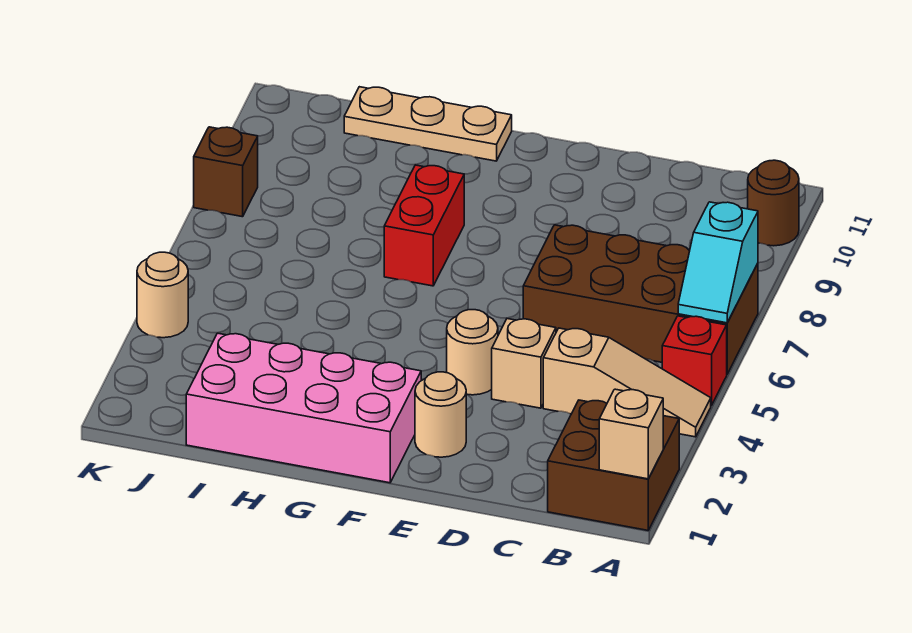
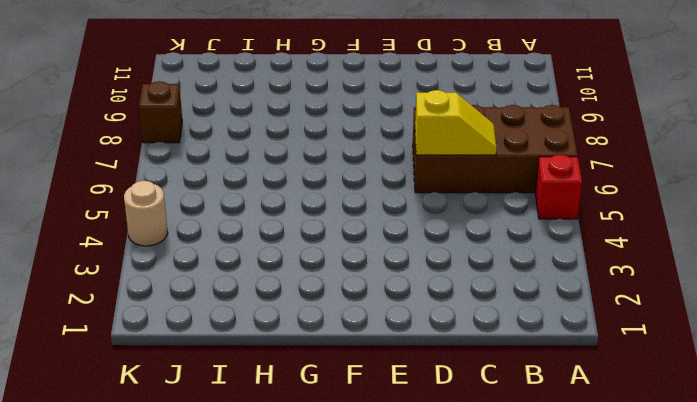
yellow 1x2 slope [415,90,497,155] -> none
none -> brown 2x2 brick [548,400,679,530]
none -> tan 1x3 slope [543,328,711,437]
none -> brown 1x1 round brick [748,160,799,246]

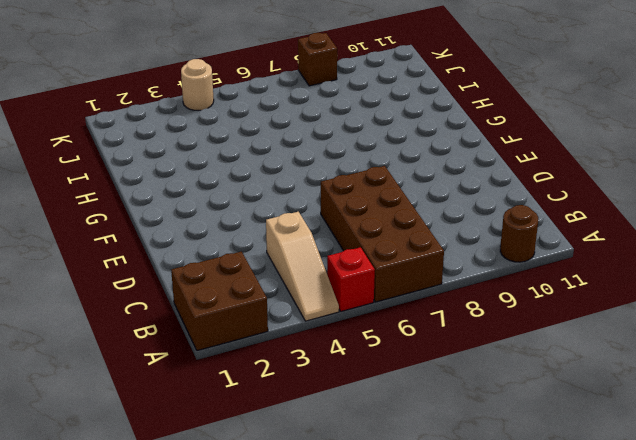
none -> tan 1x1 brick [492,319,556,408]
none -> tan 1x1 round brick [415,372,467,457]
none -> tan 1x1 round brick [447,310,498,395]

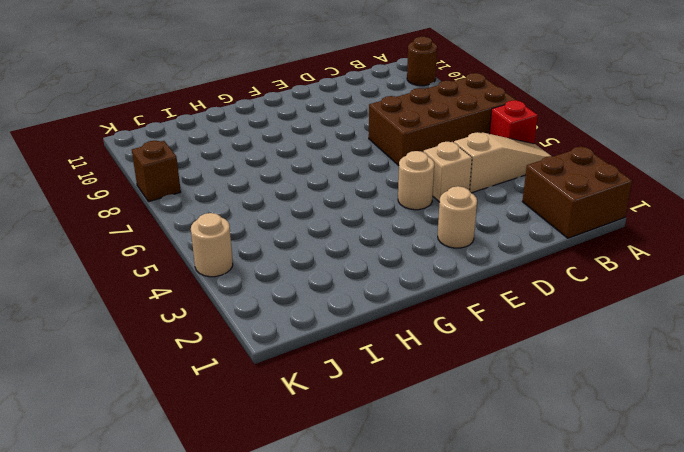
none -> pink 2x4 brick [186,333,421,483]
none -> red 1x2 brick [384,165,464,286]
none -> tan 1x3 plate [344,87,512,161]

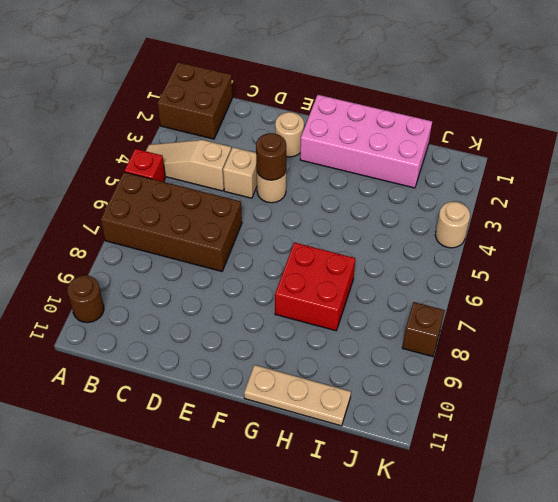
brown 1x1 round brick [256,133,286,180] -> none
red 2x2 brick [275,242,355,331] -> red 1x2 brick [384,165,464,286]
none -> tan 1x1 brick [599,389,663,479]
none -> cyan 1x2 slope [678,202,758,323]

